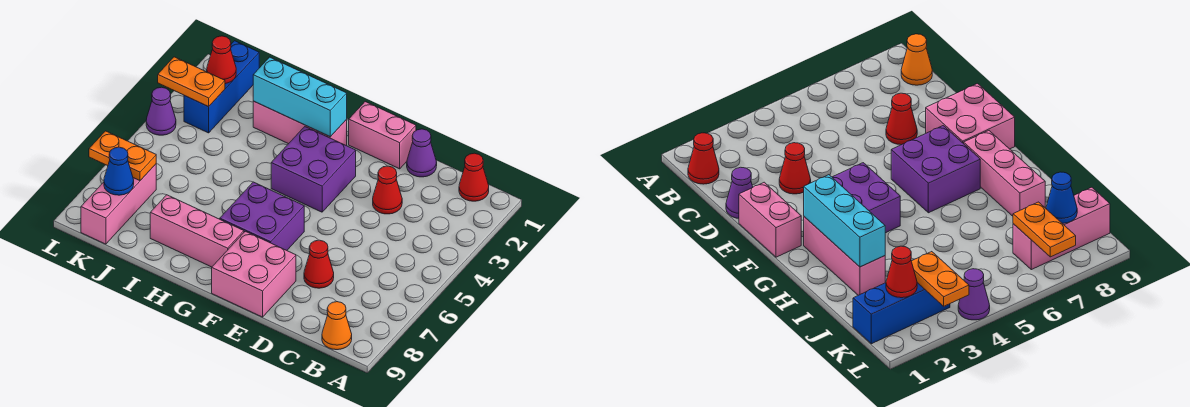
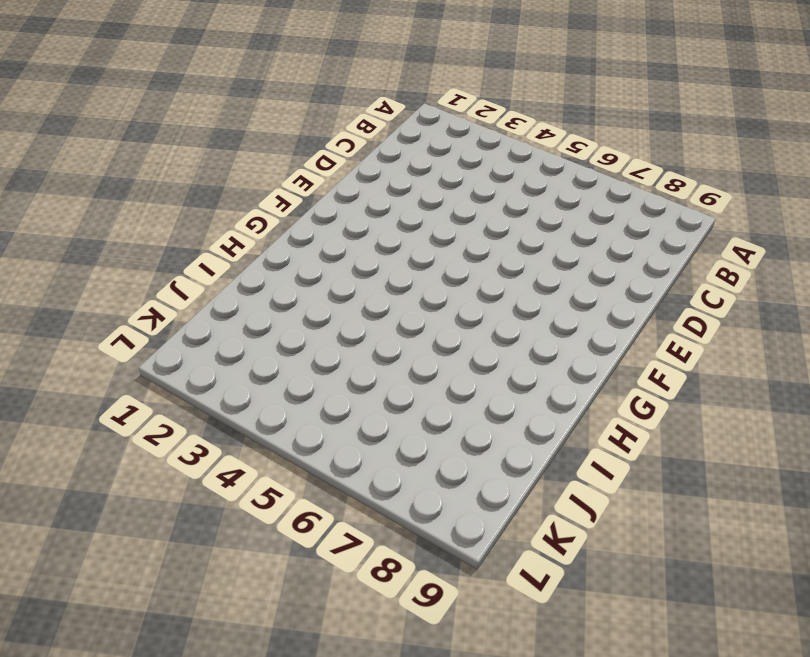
none -> red 1x1 cone [459,153,489,201]
none -> orange 1x1 cone [322,302,352,350]
none -> purple 1x1 cone [407,129,437,177]

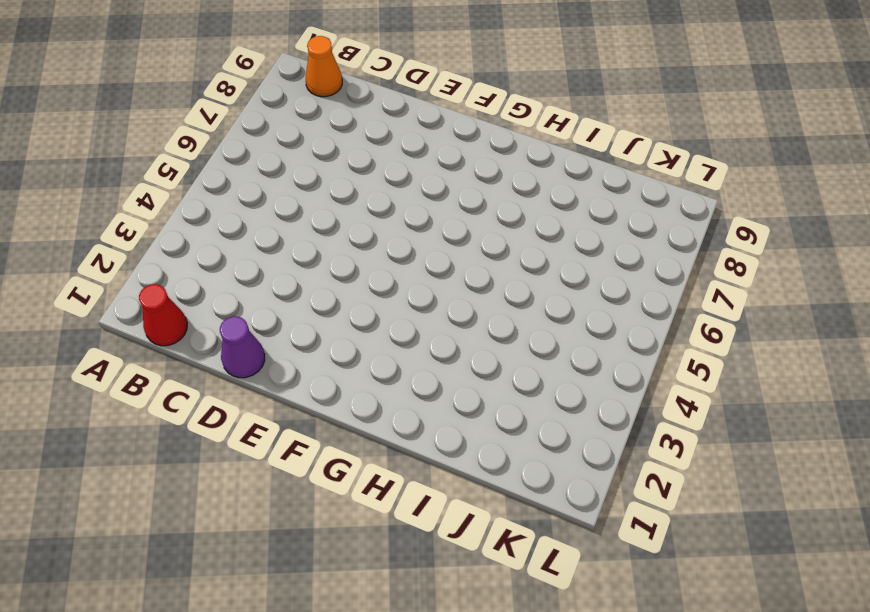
none -> red 1x1 cone [373,166,402,214]
none -> red 1x1 cone [304,240,334,288]
none -> pink 1x2 brick [349,102,416,169]

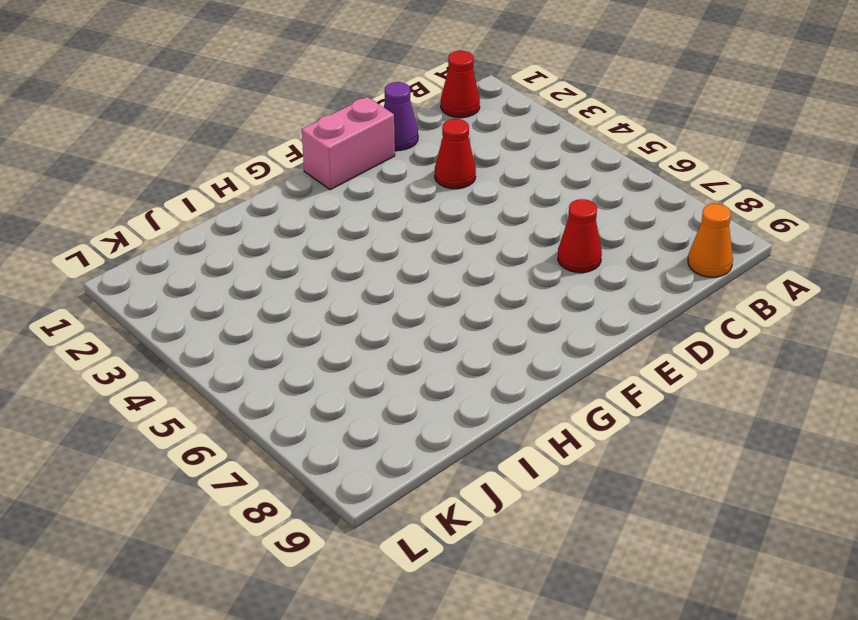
none -> pink 2x2 brick [212,231,296,317]
none -> purple 2x2 brick [271,127,356,212]
none -> purple 2x2 brick [220,182,304,250]

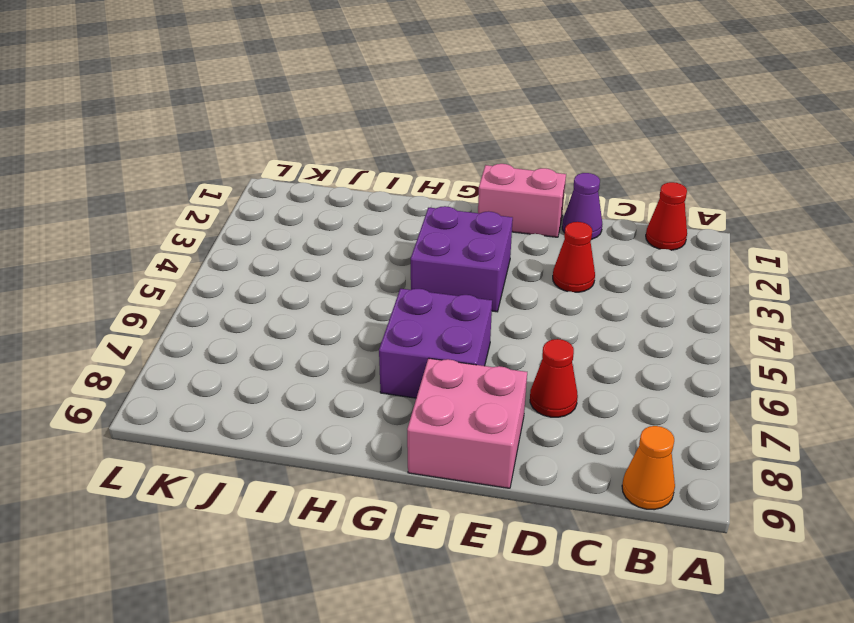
none -> pink 1x3 brick [253,101,347,146]
none -> pink 1x3 brick [150,195,244,267]
none -> blue 1x3 brick [184,41,259,133]

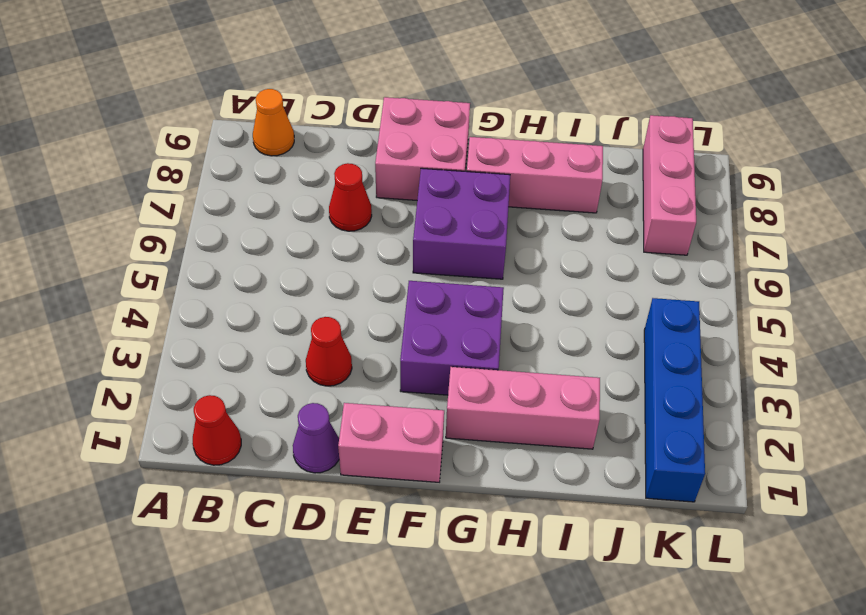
blue 1x4 brick [644,298,705,502] -> blue 1x3 brick [184,41,259,133]
none -> purple 1x1 cone [146,87,176,135]
none -> cyan 1x3 brick [253,57,347,137]
none -> red 1x1 cone [207,36,236,84]

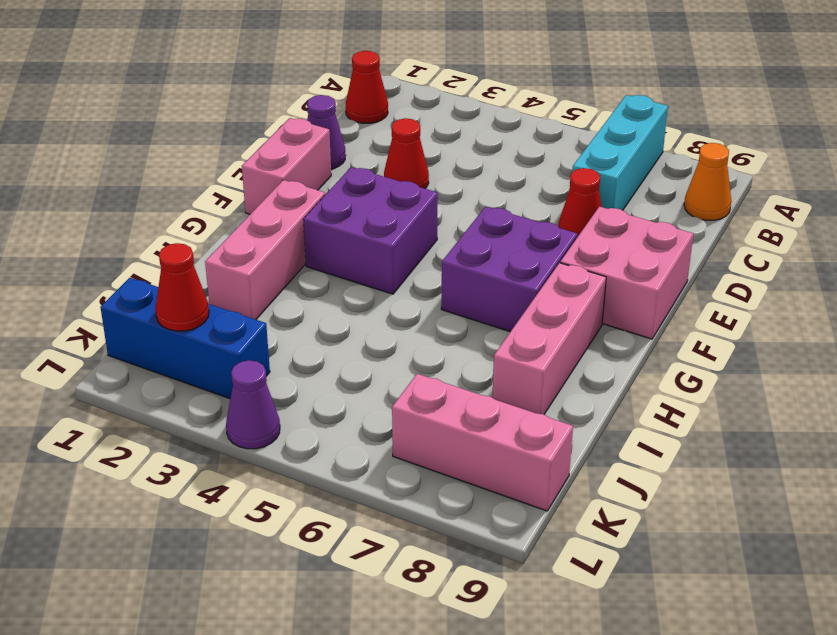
cyan 1x3 brick [572,95,668,210] -> cyan 1x3 brick moved to [253,57,347,137]
none -> orange 1x2 plate [158,57,225,107]
none -> orange 1x2 plate [89,131,156,181]
none -> blue 1x1 cone [104,147,134,195]

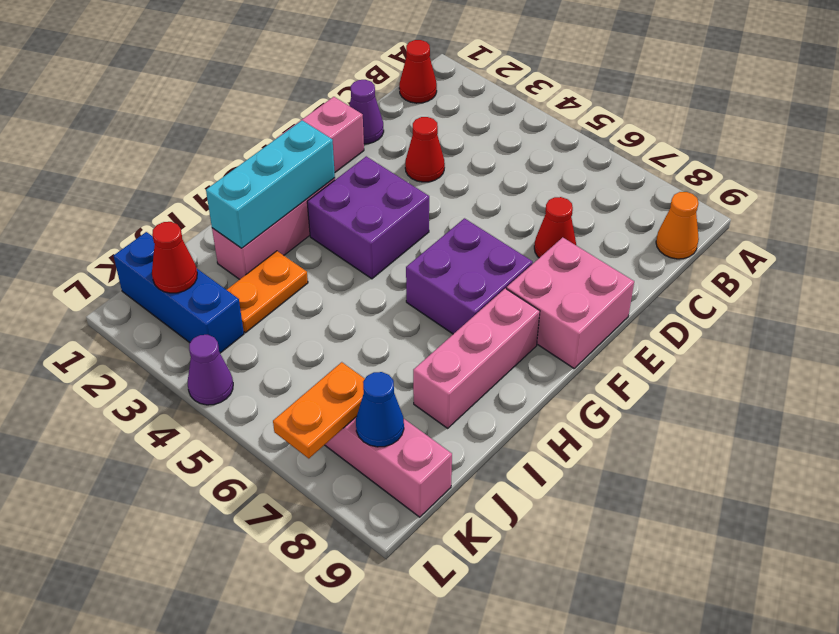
orange 1x2 plate [227,251,308,333] -> orange 1x2 plate moved to [158,57,225,107]

